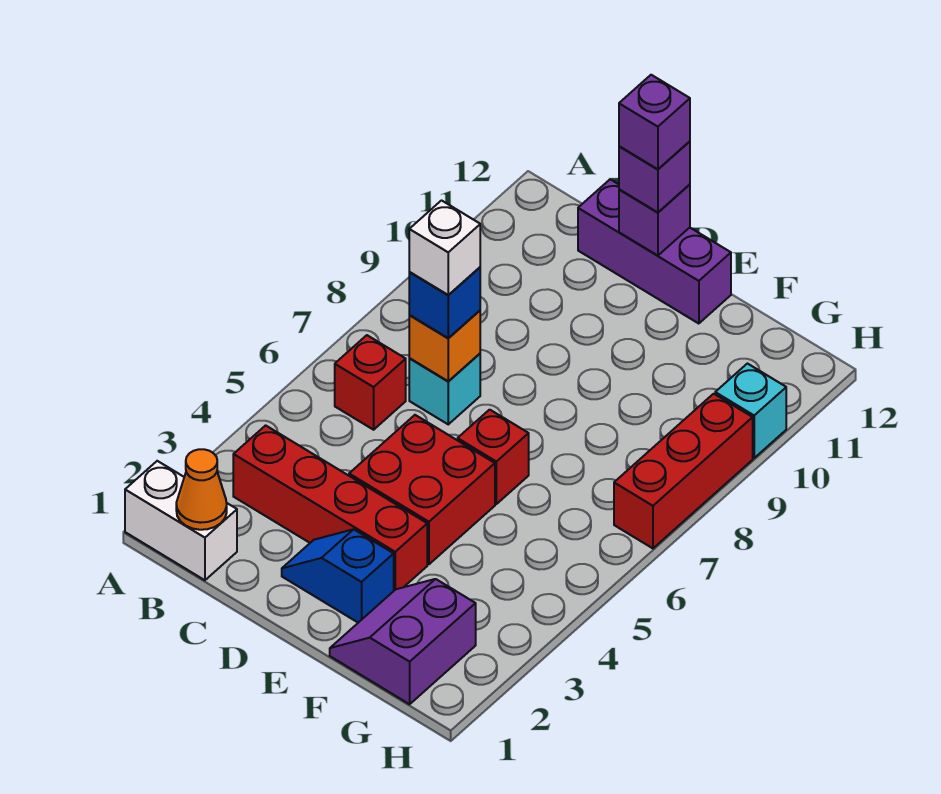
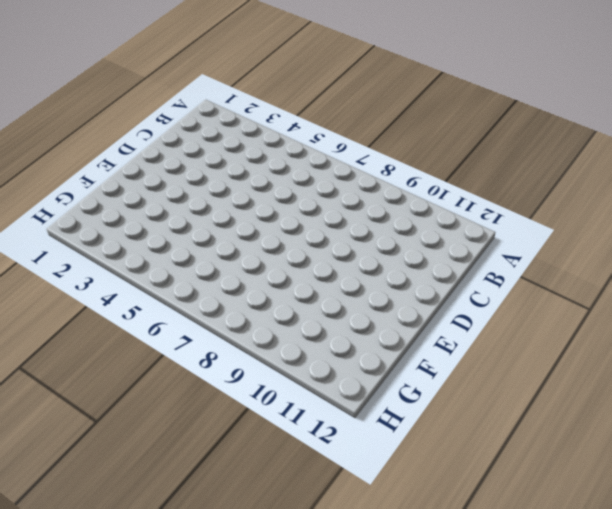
none -> white 1x2 brick [125,461,237,580]
none -> red 1x4 brick [233,425,427,590]
none -> red 1x1 brick [335,335,406,430]

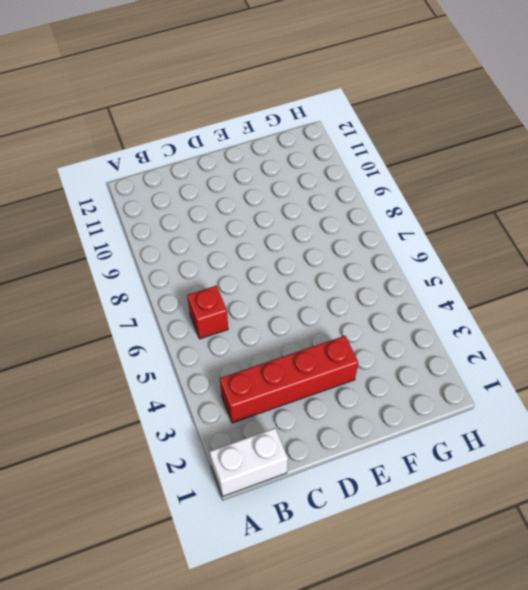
none -> cyan 1x1 brick [409,354,480,424]
none -> purple 1x3 brick [578,179,731,324]
none -> blue 1x2 slope [282,529,394,623]

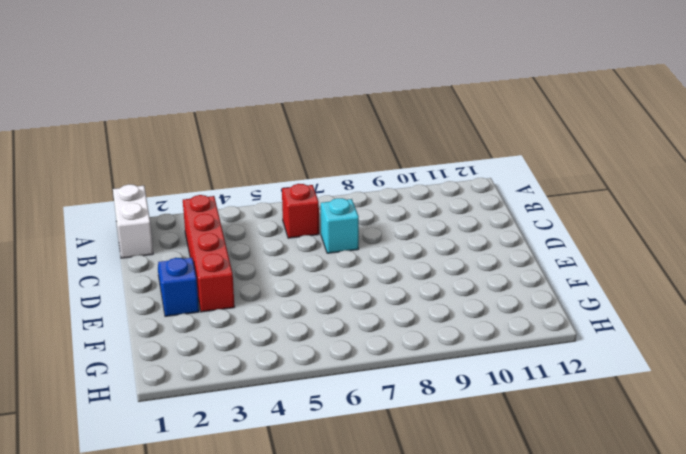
none -> purple 1x3 brick [578,179,731,324]
none -> red 2x2 brick [349,415,495,564]
none -> red 1x1 brick [458,410,529,504]

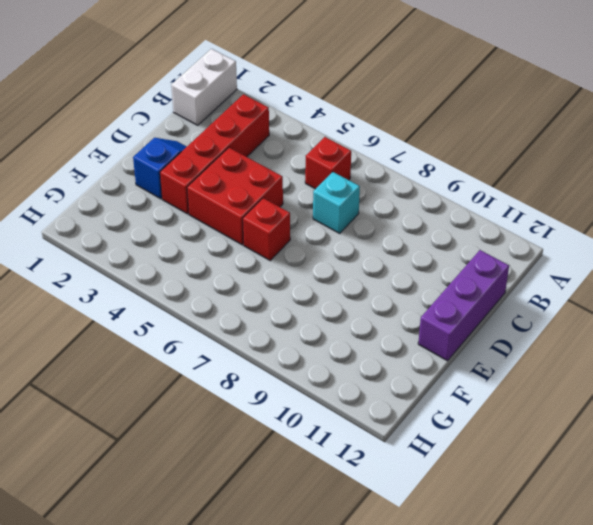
none -> purple 2x2 slope [330,579,476,704]
none -> red 1x3 brick [614,394,753,548]
none -> cyan 1x1 brick [715,364,786,458]

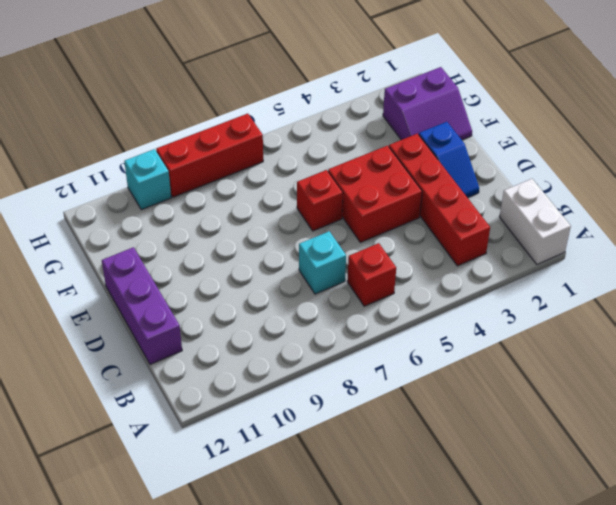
none -> orange 1x1 cone [176,449,227,530]
none -> orange 1x1 brick [409,311,480,381]
none -> purple 1x1 brick [619,184,690,256]

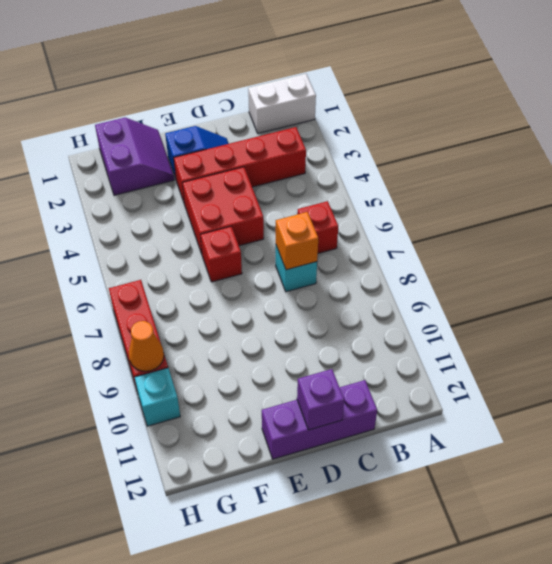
orange 1x1 cone [129,321,164,371] -> orange 1x1 cone moved to [176,449,227,530]
none -> blue 1x1 brick [409,267,480,338]
none -> purple 1x1 brick [619,141,690,212]
none -> white 1x1 brick [409,201,480,295]

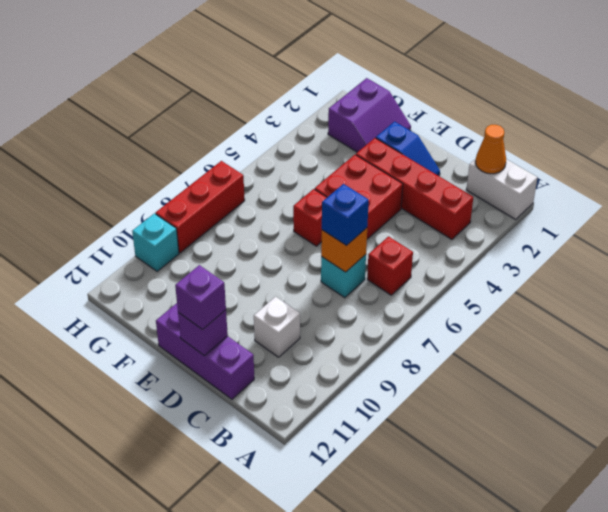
white 1x1 brick [254,296,300,357] -> white 1x1 brick moved to [409,201,480,295]
none -> purple 1x1 brick [619,75,690,169]

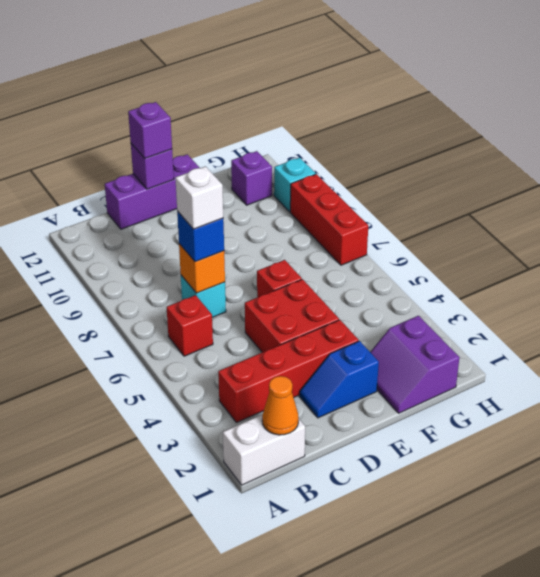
purple 1x1 brick [231,151,272,205] -> purple 1x1 brick moved to [619,75,690,169]

